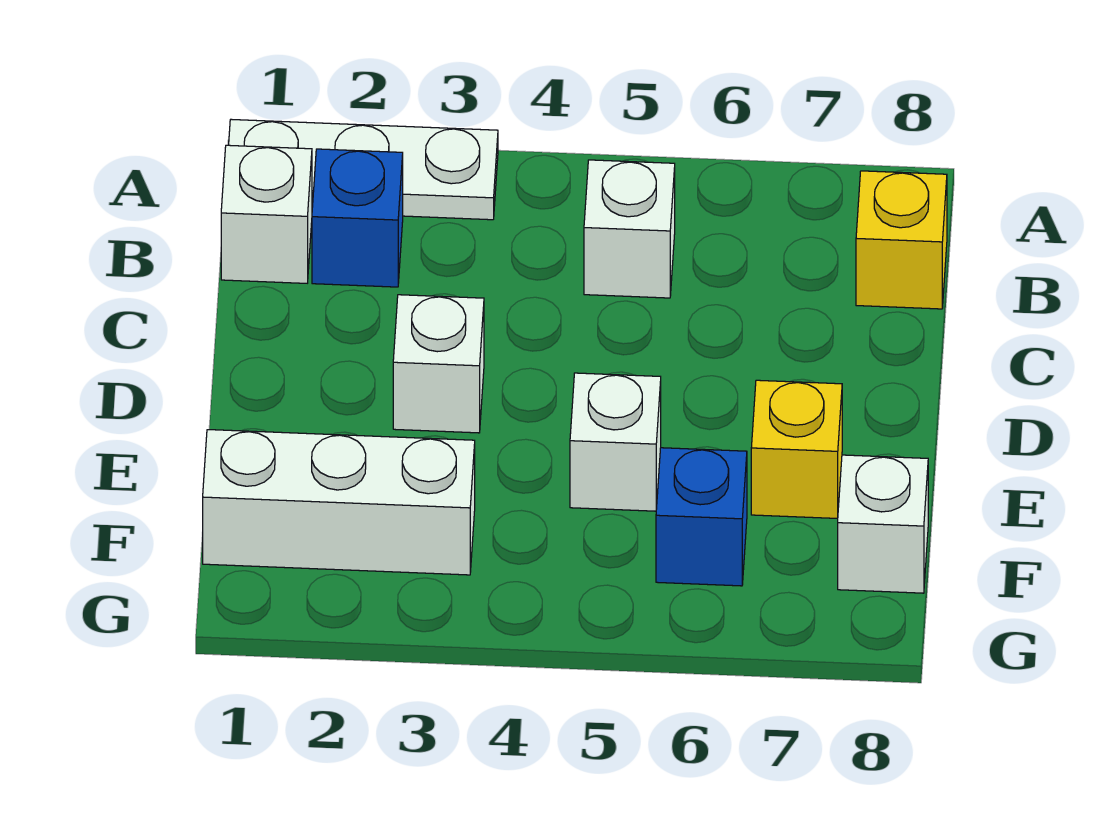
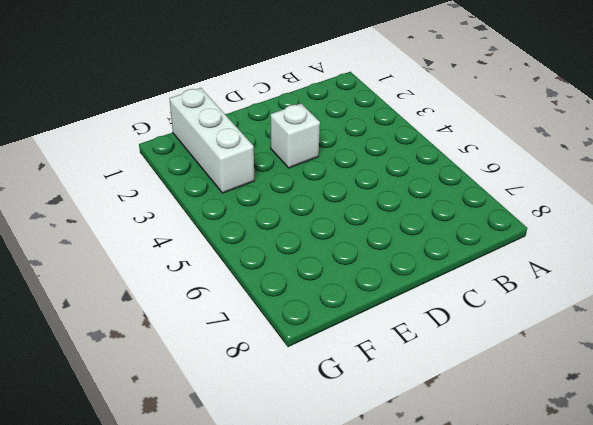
none -> white 1x3 plate [229,119,498,220]
none -> white 1x1 brick [221,145,312,283]

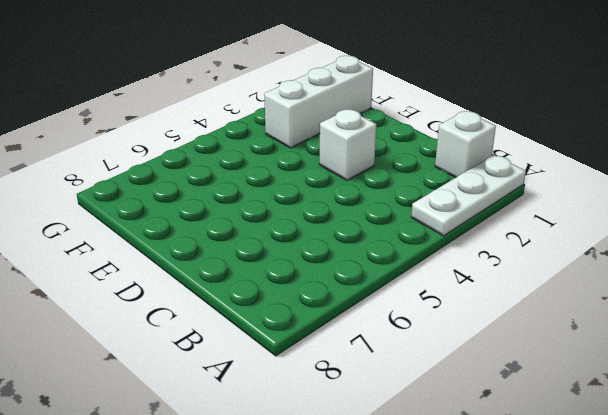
none -> blue 1x1 brick [312,149,403,287]
none -> white 1x1 brick [584,160,675,298]

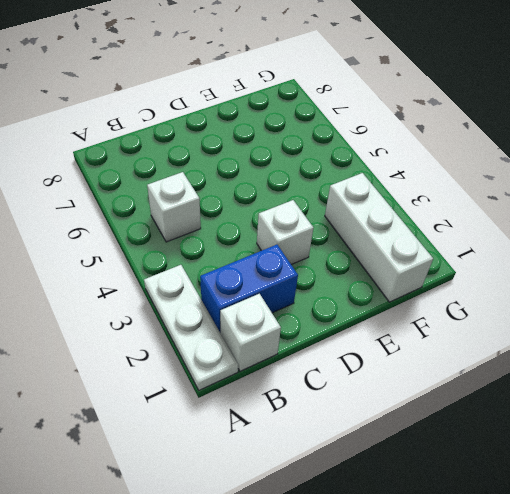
blue 1x2 brick [200,245,298,333] -> blue 1x1 brick [312,149,403,287]
none -> yellow 1x1 brick [856,171,947,309]
none -> white 1x1 brick [570,373,661,511]

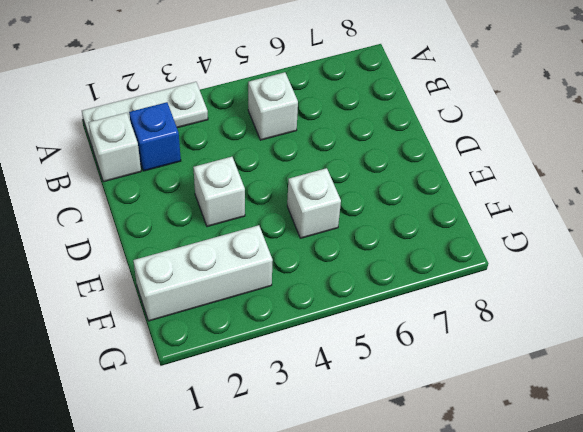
none -> yellow 1x1 brick [856,171,947,309]
none -> yellow 1x1 brick [751,380,842,518]

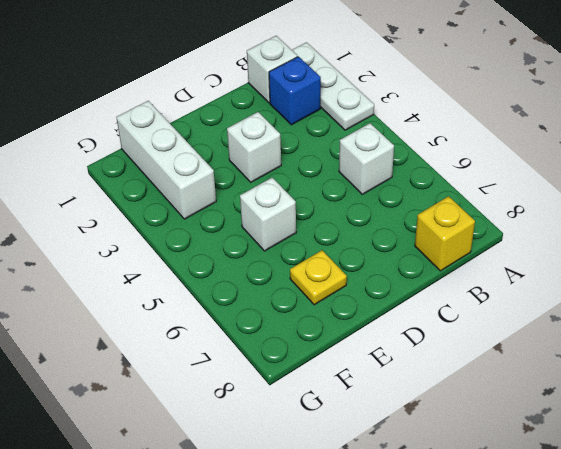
yellow 1x1 plate [290,250,347,305] -> yellow 1x1 brick [751,380,842,518]
none -> blue 1x1 brick [656,448,747,586]
none -> white 1x1 brick [838,455,928,593]

